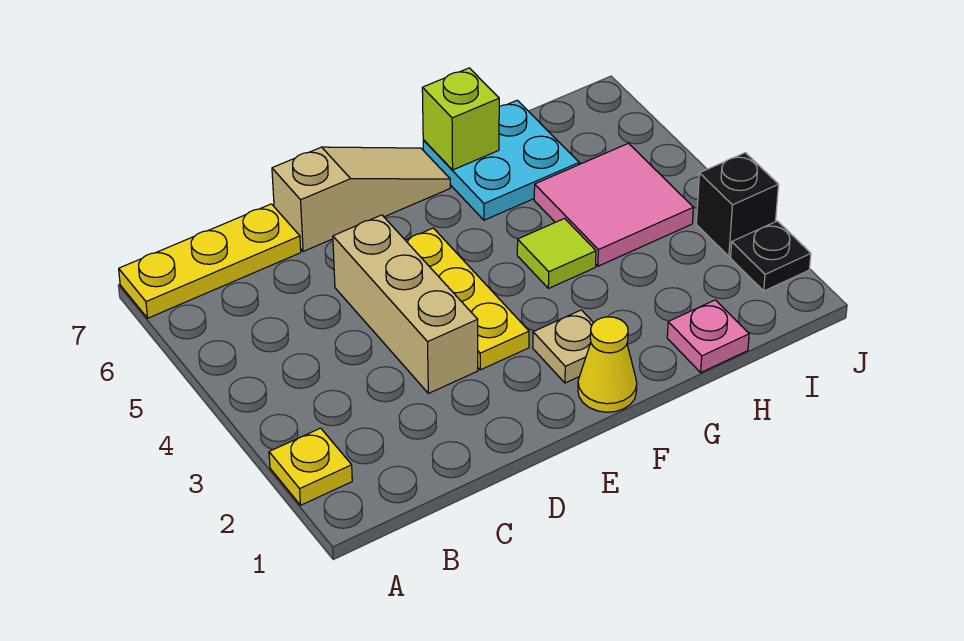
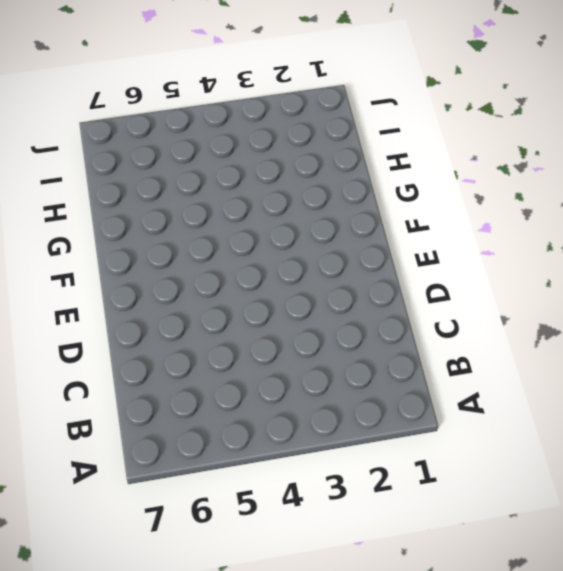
none -> yellow 1x1 plate [269,428,352,505]
none -> yellow 1x3 plate [119,204,301,318]
none -> tan 1x3 brick [333,215,478,393]

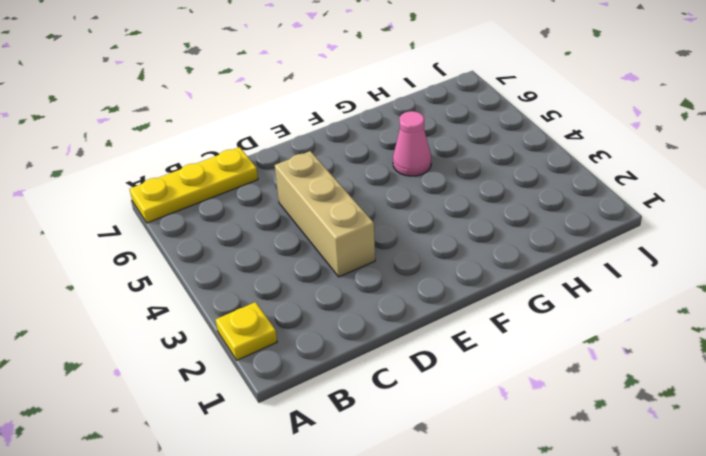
pink 1x1 cone [393,111,431,176] -> none
none -> tan 1x3 slope [272,147,450,252]
none -> yellow 1x3 plate [405,228,529,370]
none -> yellow 1x1 cone [578,317,637,412]

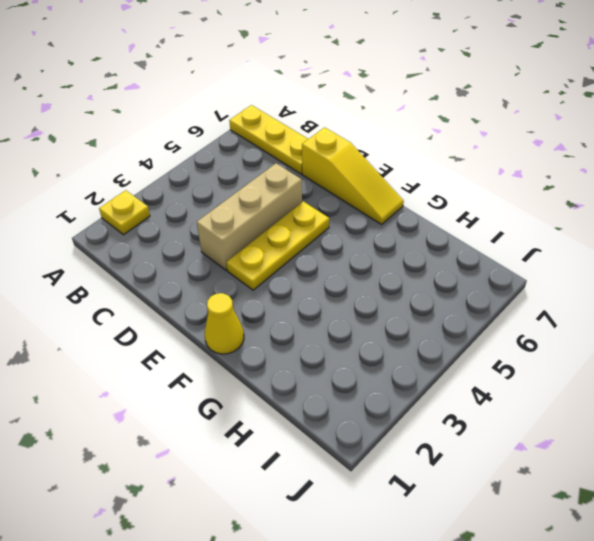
yellow 1x3 slope [302,127,404,224] -> tan 1x3 slope [272,147,450,252]
none -> tan 1x1 plate [533,310,593,383]
none -> lime 1x1 tile [517,219,596,288]
none -> cyan 2x2 plate [423,100,579,220]

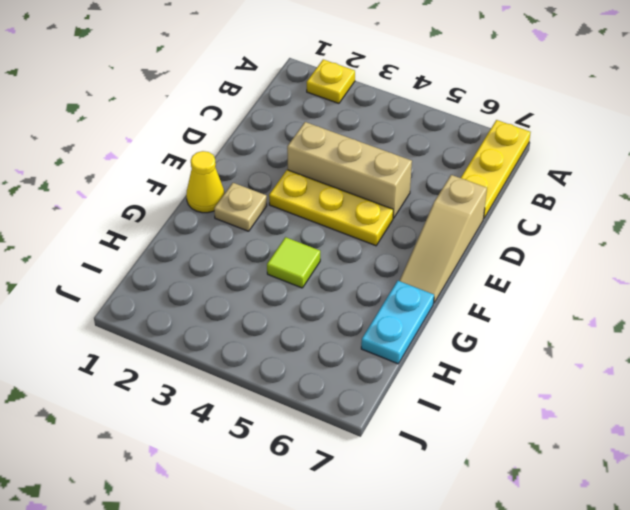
cyan 1x2 plate [361,281,434,364] -> cyan 2x2 plate [423,100,579,220]
none -> pink 1x1 plate [667,300,749,372]
none -> pink 2x2 tile [534,143,693,266]
none -> black 1x1 plate [731,221,811,291]

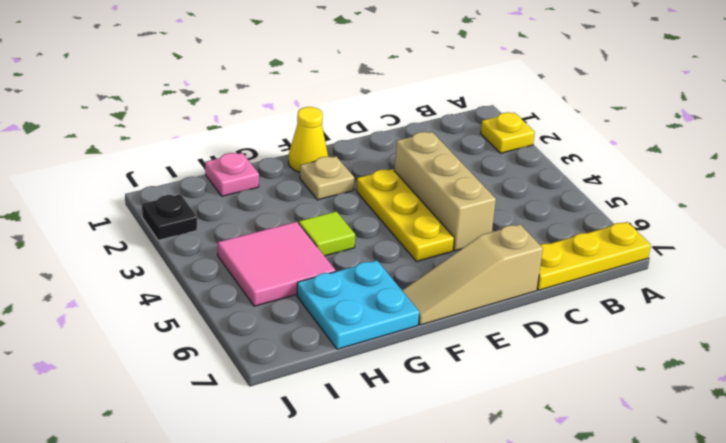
none -> black 1x1 brick [696,153,779,256]
none -> lime 1x1 brick [422,68,499,170]

